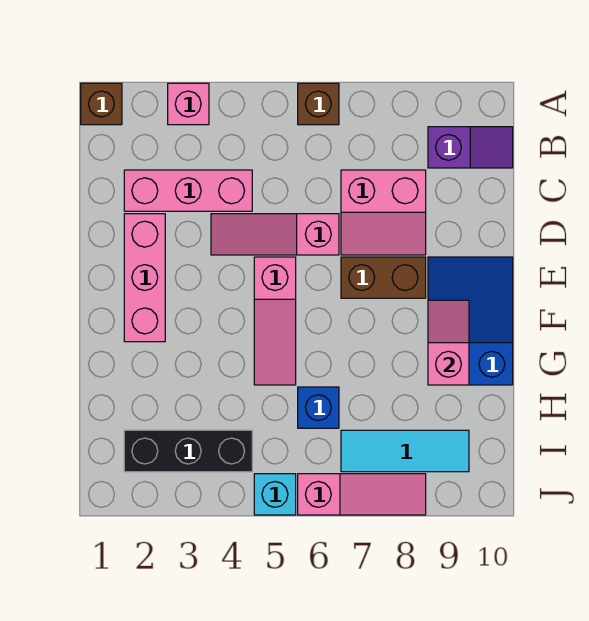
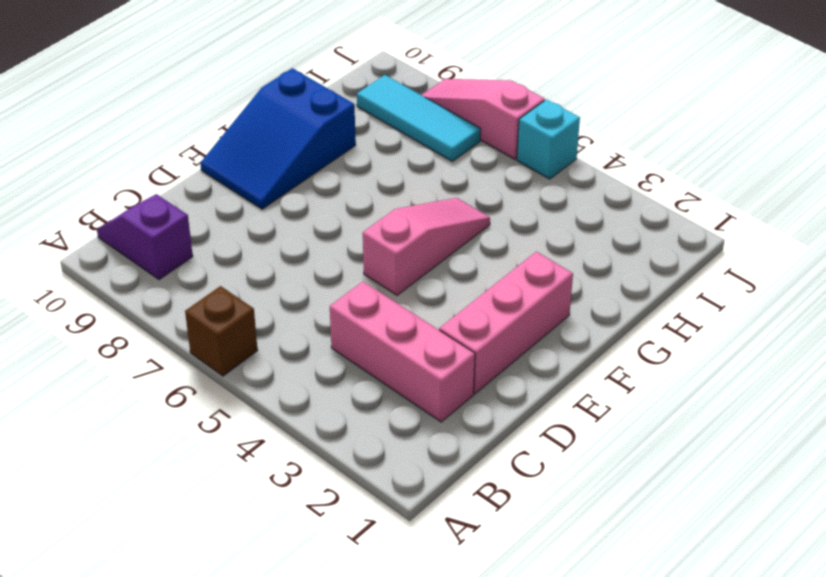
none -> brown 1x1 brick [81,83,122,125]
none -> pink 1x1 brick [168,83,209,125]
none -> pink 2x2 slope [341,170,426,255]

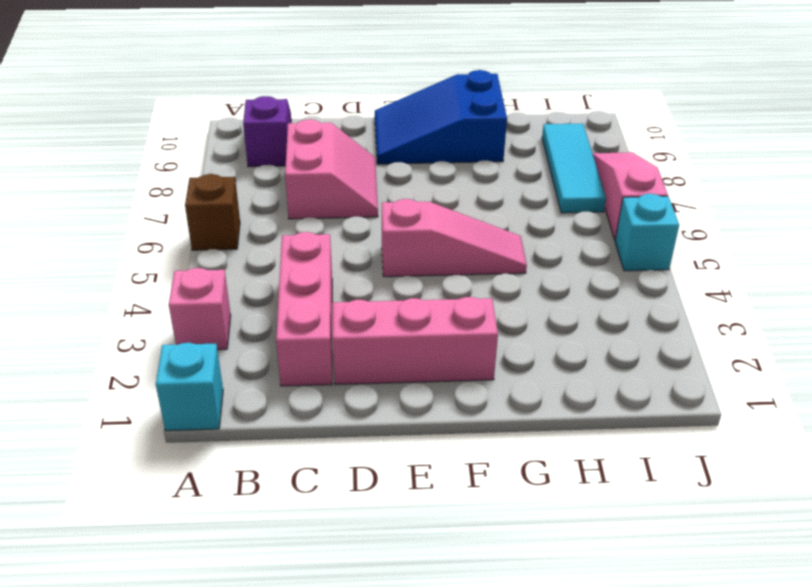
cyan 1x1 brick [156,343,223,431] -> brown 1x1 brick [81,83,122,125]
none -> pink 1x3 slope [211,214,339,255]
none -> brown 1x2 brick [341,257,426,298]
none -> blue 1x1 brick [298,387,339,428]

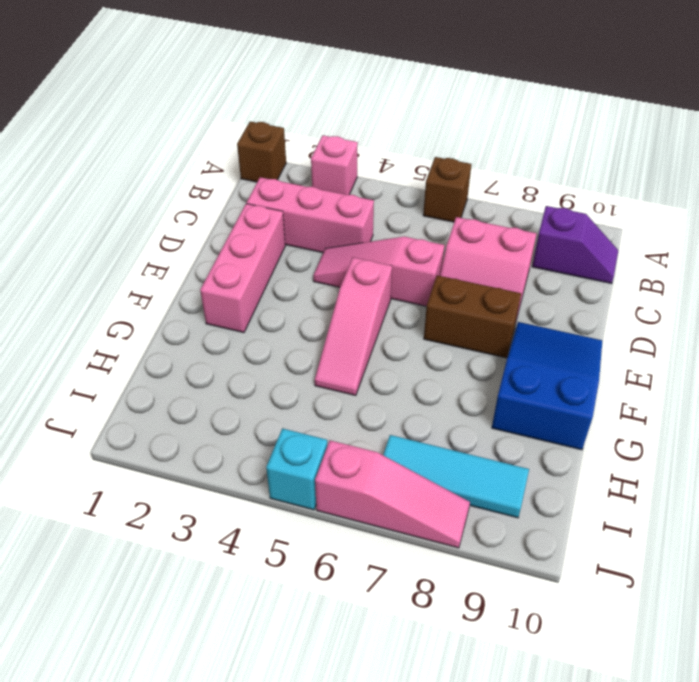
none -> blue 1x1 brick [298,387,339,428]
none -> black 1x3 brick [124,430,252,472]
none -> pink 1x2 slope [428,300,469,385]

